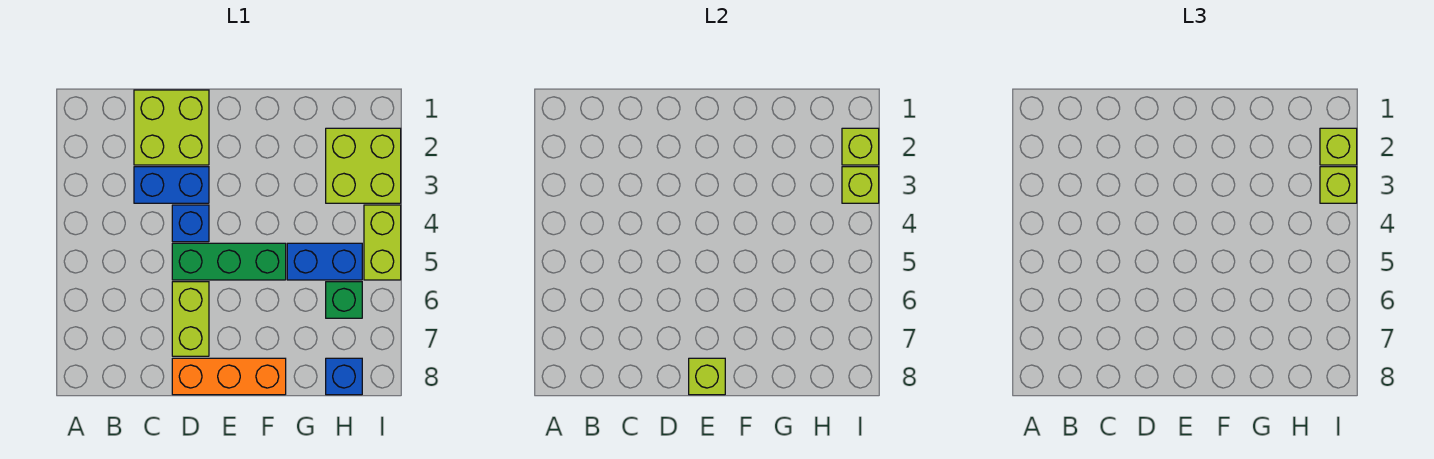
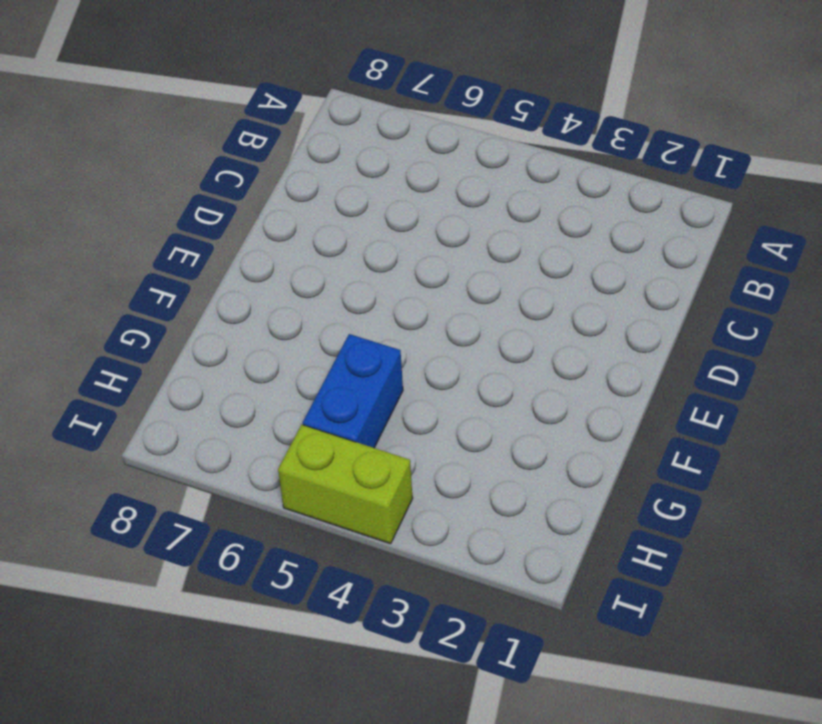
none -> lime 2x2 brick [134,90,209,165]
none -> blue 1x2 brick [134,167,209,203]
none -> blue 1x1 brick [172,205,209,242]

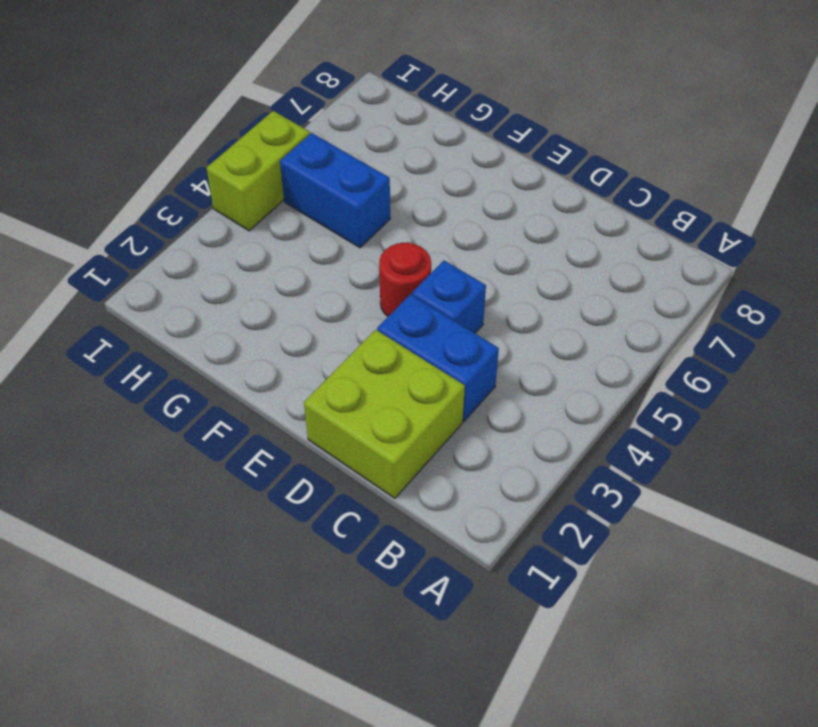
red 1x1 round brick [379,242,431,316] -> none
none -> green 1x3 brick [172,243,286,280]
none -> lime 1x2 brick [172,282,209,356]
none -> orange 1x3 brick [172,358,286,395]

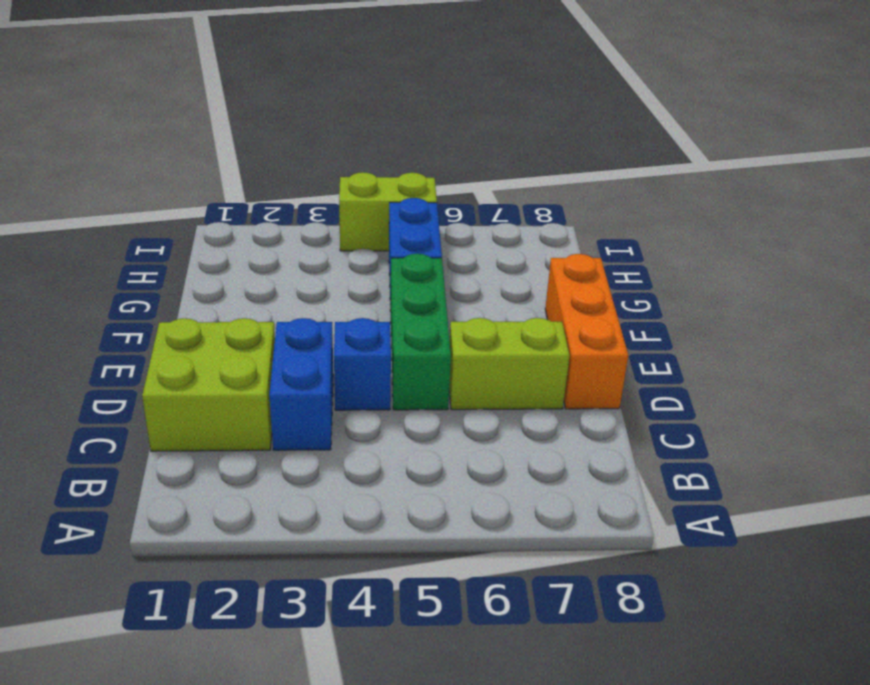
none -> lime 2x2 brick [326,128,401,203]
none -> green 1x1 brick [326,282,362,318]
none -> blue 1x1 brick [326,358,362,395]

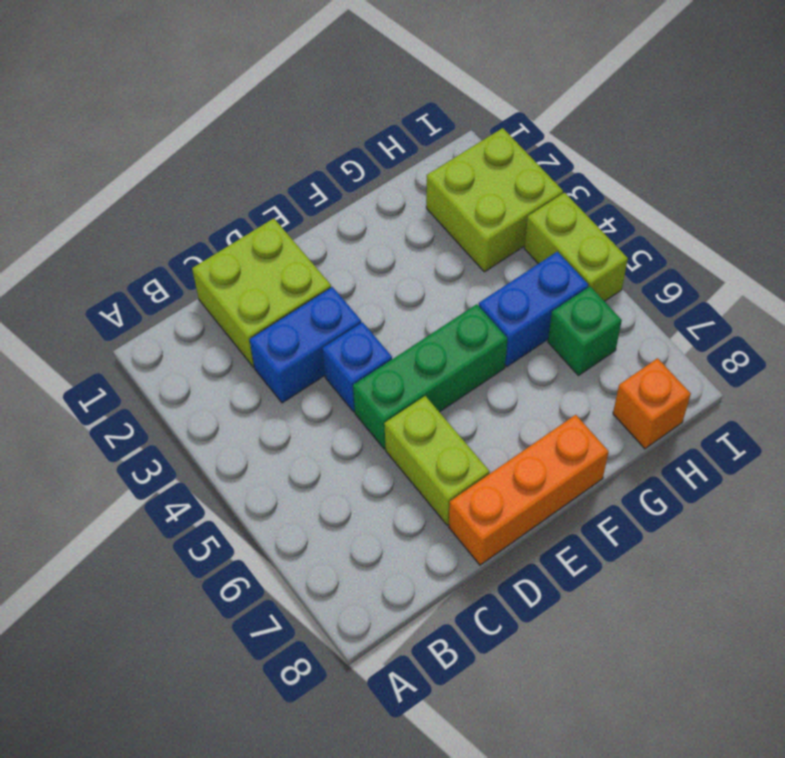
orange 1x1 brick [613,358,691,449] -> blue 1x1 brick [326,358,362,395]
none -> lime 1x1 brick [689,358,725,395]
none -> lime 1x1 brick [842,128,879,165]
none -> lime 1x1 brick [842,167,879,203]

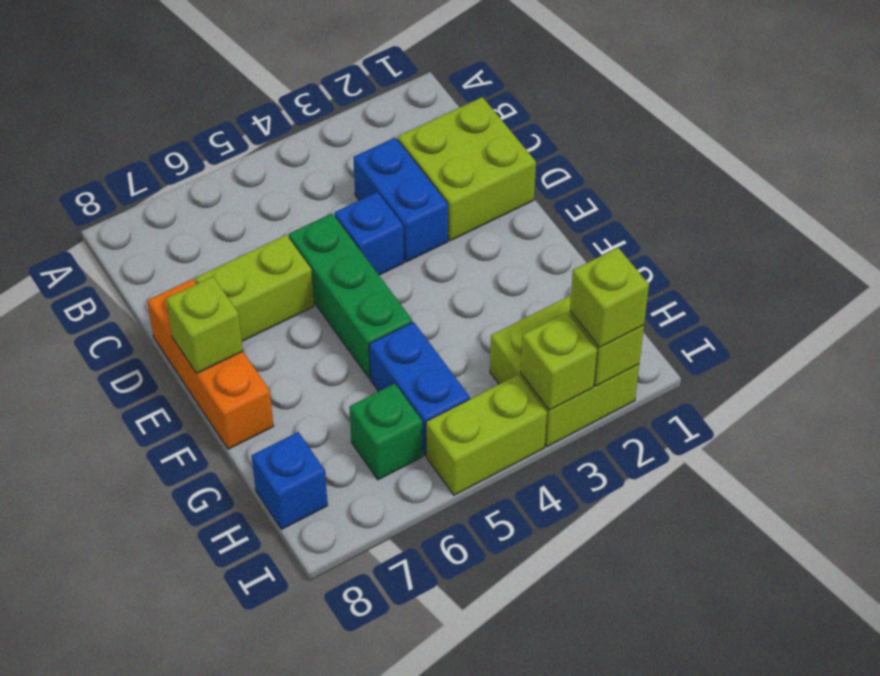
none -> lime 1x1 brick [1320,167,1357,203]

